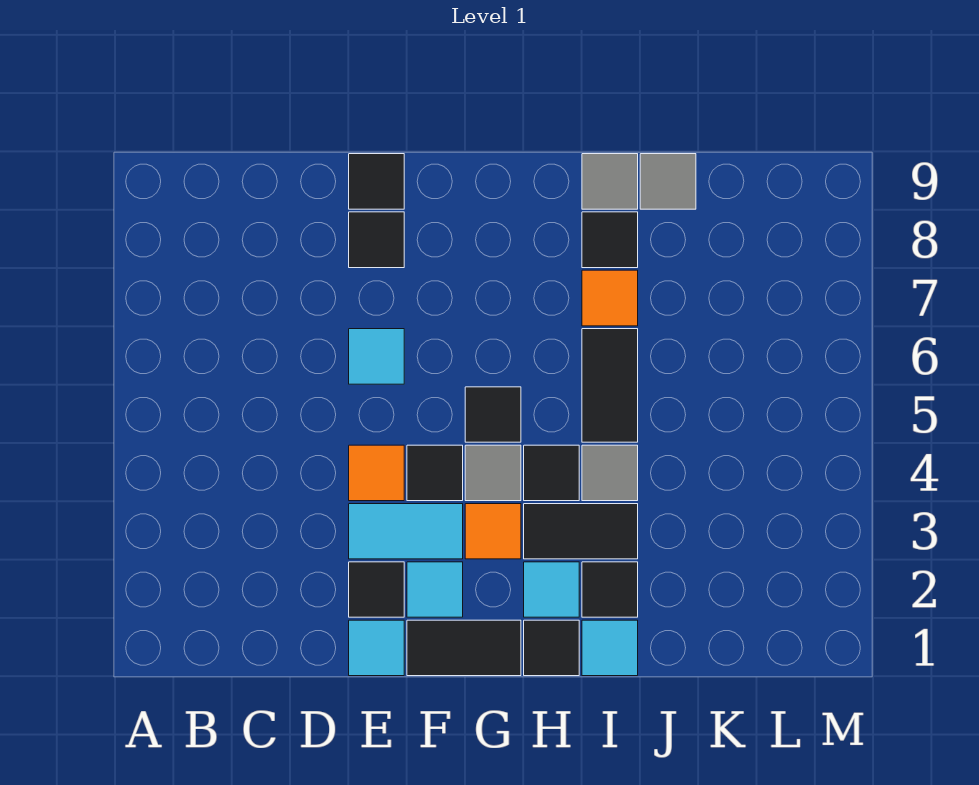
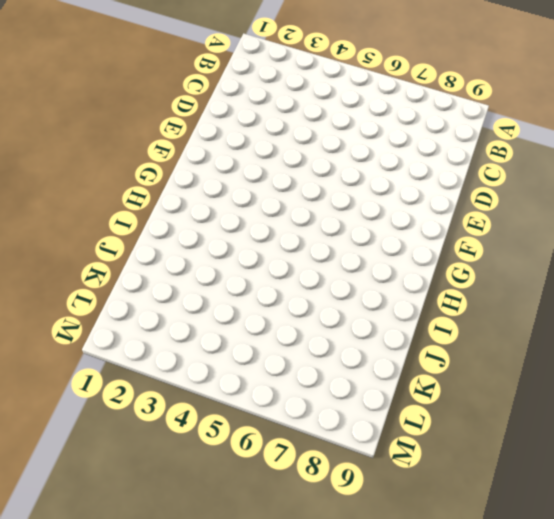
none -> cyan 1x1 tile [349,620,404,676]
none -> black 1x1 tile [349,562,404,617]
none -> cyan 1x2 tile [349,504,463,559]

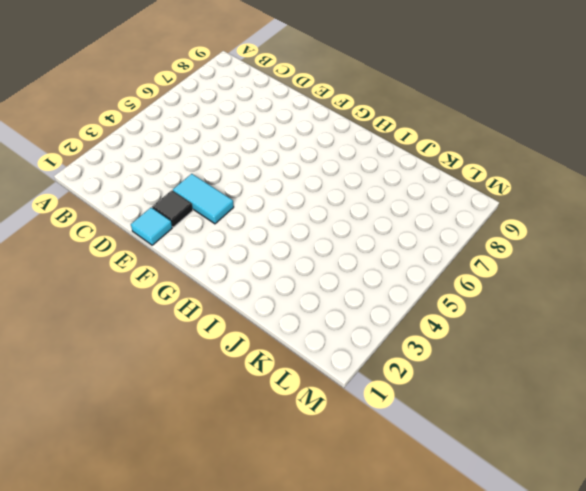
none -> orange 1x1 tile [349,445,404,501]
none -> cyan 1x1 tile [349,329,404,384]
none -> black 1x1 tile [349,212,404,268]

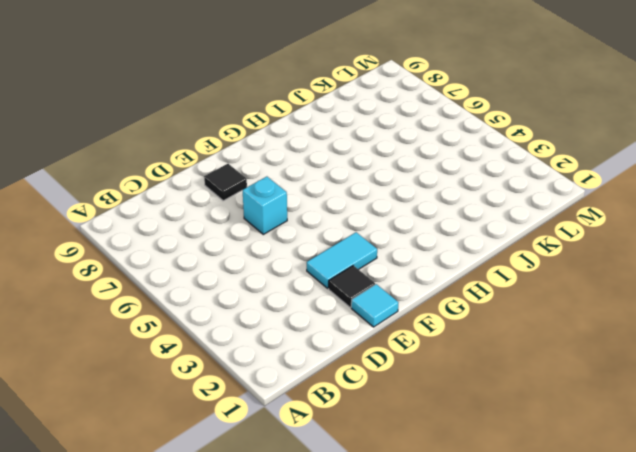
cyan 1x1 brick [243,177,287,234] -> cyan 1x1 tile [349,329,404,384]
none -> orange 1x1 tile [349,445,404,501]
none -> black 1x1 tile [349,154,404,209]
none -> black 1x2 tile [407,620,521,676]

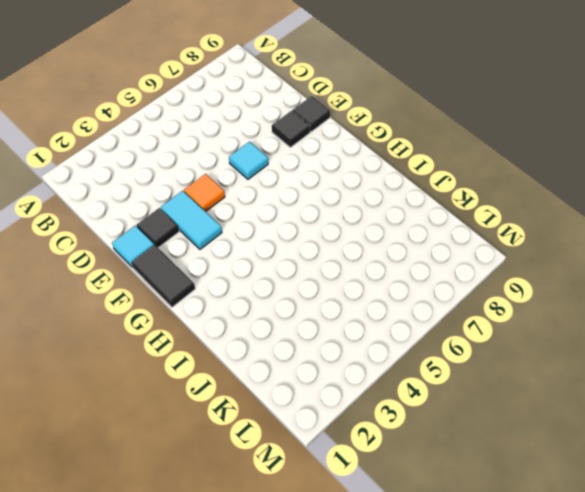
none -> cyan 1x1 tile [407,562,463,617]
none -> black 1x1 tile [407,445,463,501]
none -> orange 1x1 tile [465,504,521,559]

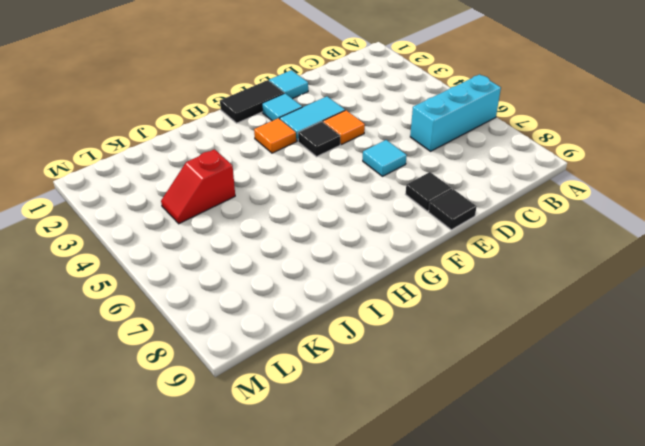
cyan 1x3 brick [410,74,501,151] -> none
red 1x2 slope [161,149,235,224] -> none
none -> black 1x1 tile [349,562,404,617]
none -> grey 1x1 tile [465,445,521,501]
none -> black 1x1 tile [465,387,521,442]

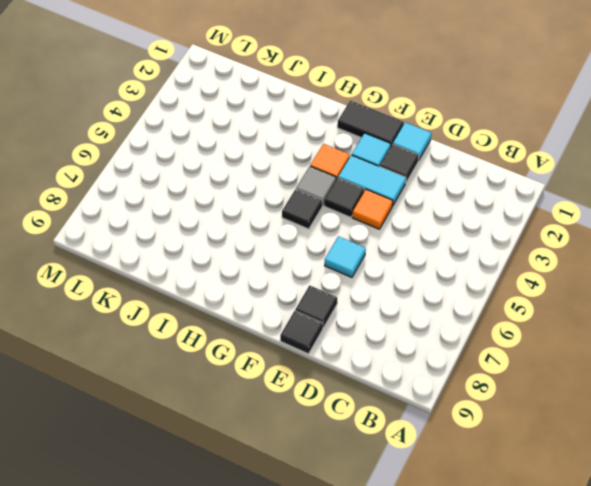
none -> black 1x1 tile [524,620,579,676]
none -> cyan 1x1 tile [524,562,579,617]
none -> black 1x2 tile [524,504,638,559]

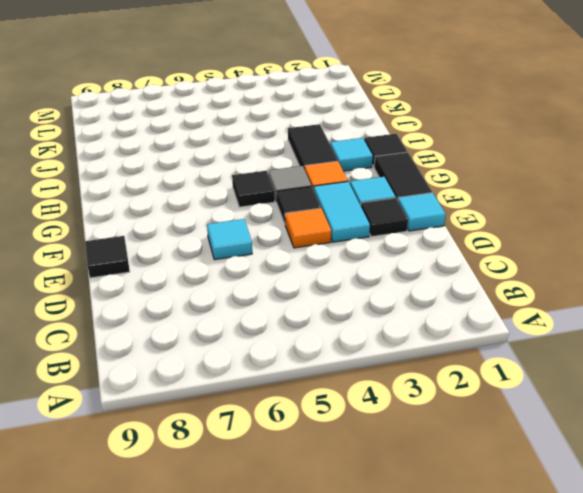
none -> black 1x1 tile [349,212,404,268]
none -> black 1x1 tile [524,445,579,501]
none -> cyan 1x1 tile [582,620,638,676]

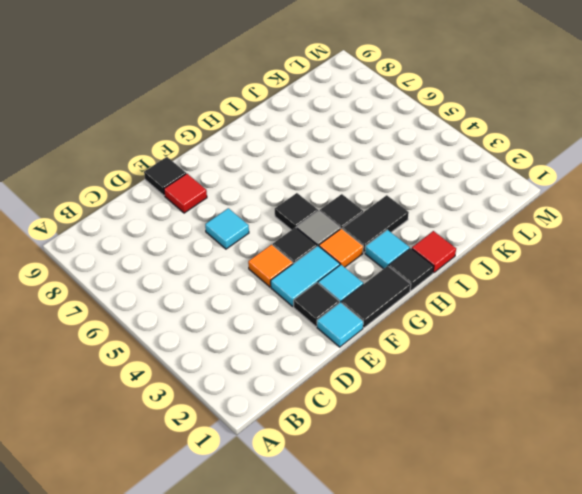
red 1x1 tile [164,174,207,213] -> black 1x1 tile [349,212,404,268]
red 1x1 tile [412,231,456,273] -> cyan 1x1 tile [582,620,638,676]
none -> black 1x1 tile [582,562,638,617]
none -> grey 1x1 tile [582,445,638,501]
none -> black 1x2 tile [582,329,638,442]

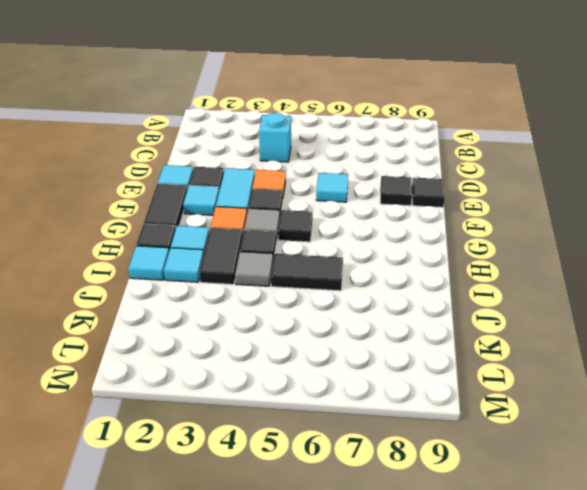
cyan 1x1 brick [259,113,291,162] -> none
cyan 1x1 tile [164,248,204,282] -> black 1x1 tile [582,562,638,617]
none -> orange 1x1 tile [582,270,638,326]
none -> black 1x1 tile [582,212,638,268]
none -> grey 1x1 tile [582,154,638,209]

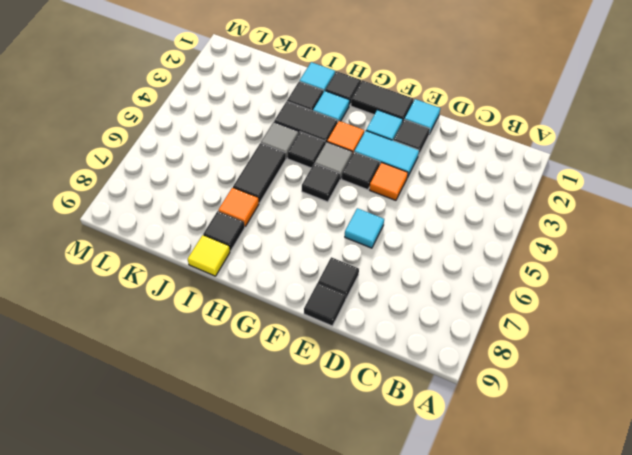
yellow 1x1 tile [188,235,230,276] -> grey 1x1 tile [582,154,638,209]
none -> grey 1x1 tile [640,154,696,209]

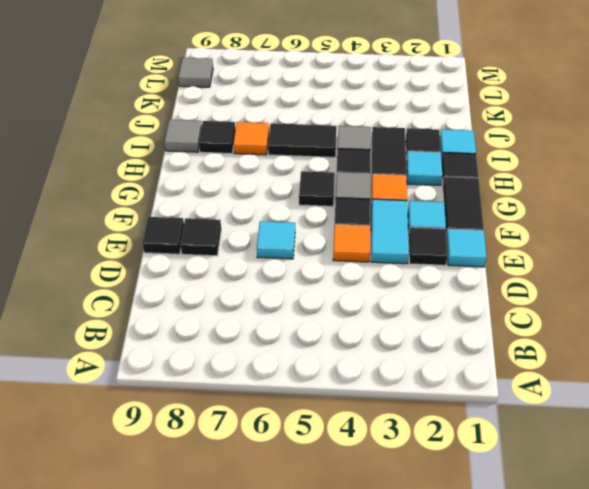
grey 1x1 tile [178,58,213,87] -> grey 1x1 tile moved to [640,154,696,209]

